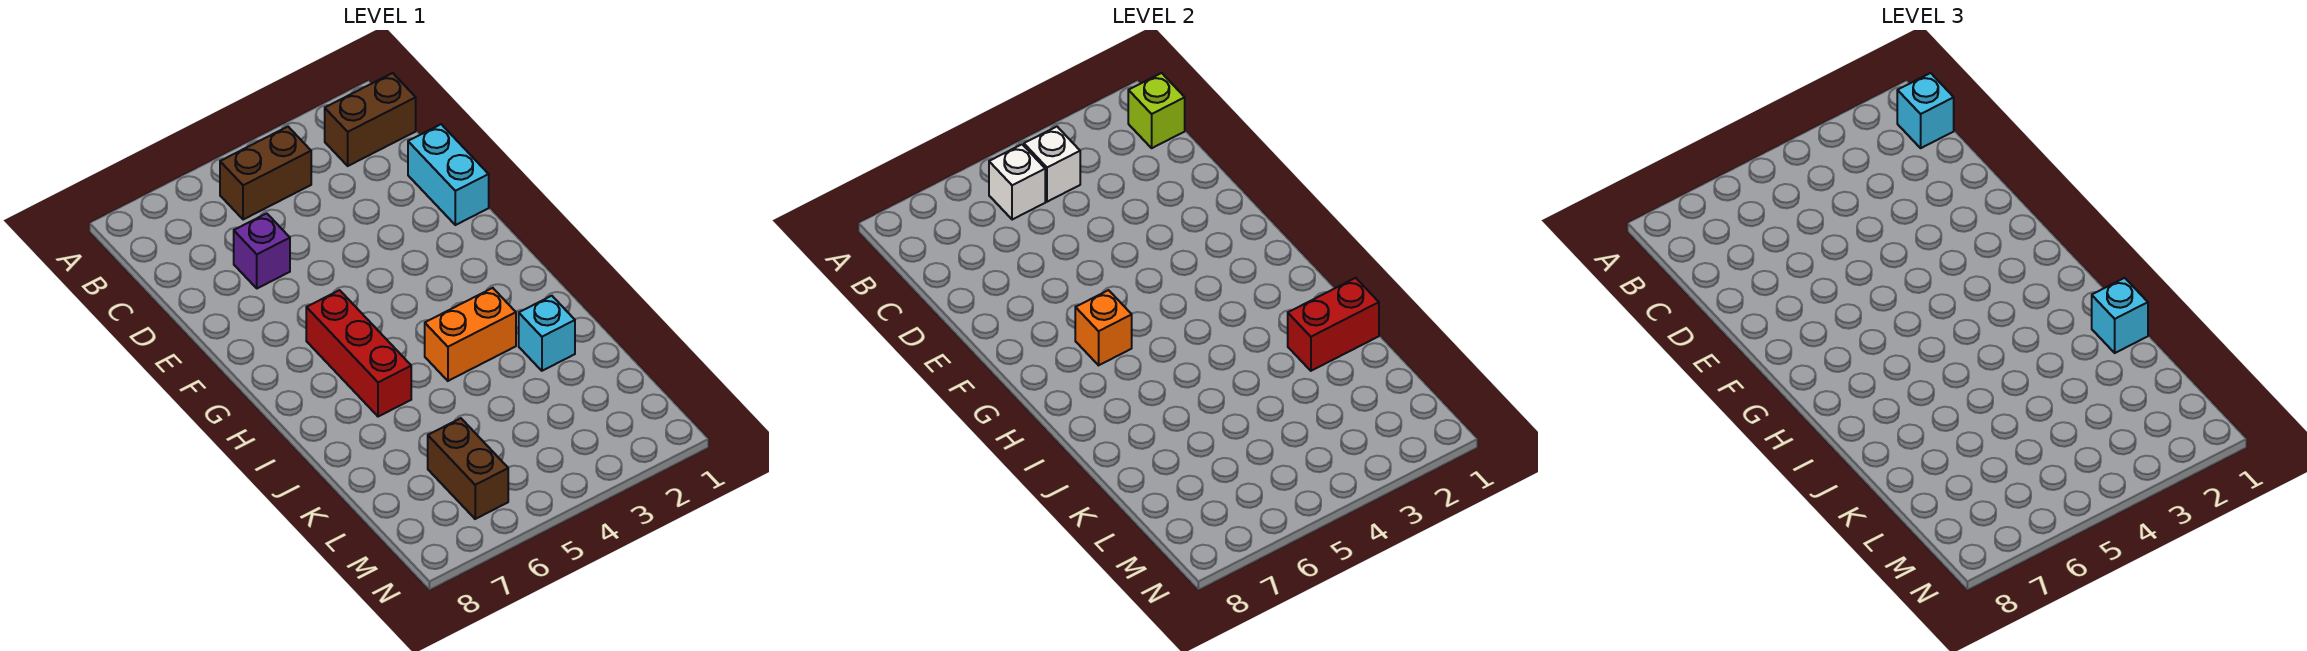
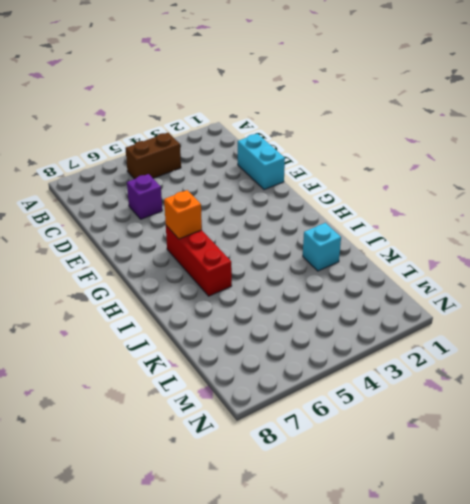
none -> brown 1x2 brick [325,73,416,166]
none -> orange 1x2 brick [425,288,516,381]
none -> brown 1x2 brick [428,418,508,519]

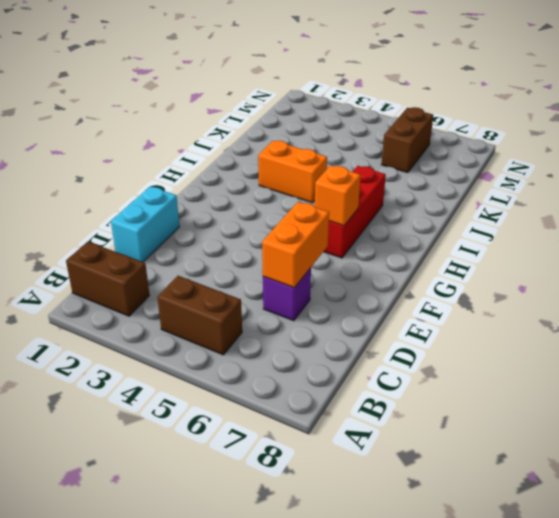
orange 1x2 brick [262,202,329,288] -> none
none -> cyan 1x1 brick [519,296,575,371]
none -> lime 1x1 brick [1128,73,1185,148]
none -> white 1x1 brick [1024,127,1080,202]

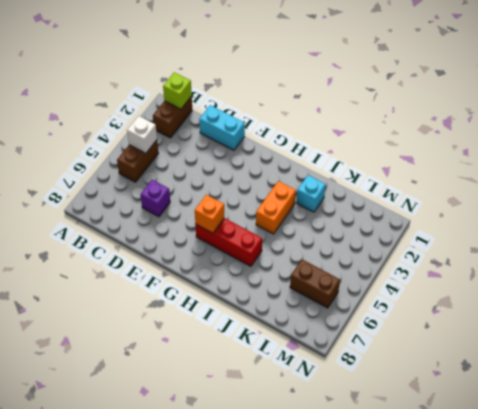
none -> white 1x1 brick [989,144,1045,220]
none -> red 1x2 brick [1288,278,1379,371]
none -> cyan 1x1 brick [1897,73,1954,148]

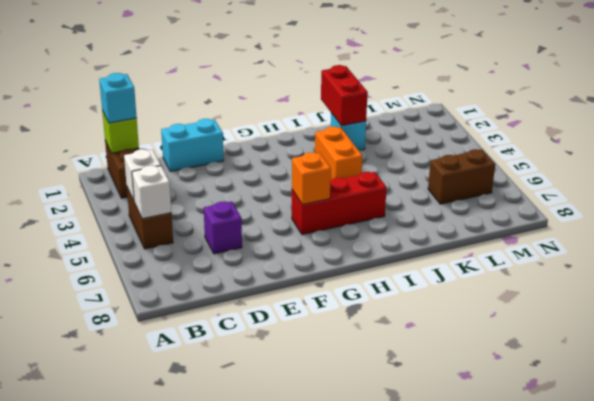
none -> cyan 1x1 brick [2092,278,2148,353]

